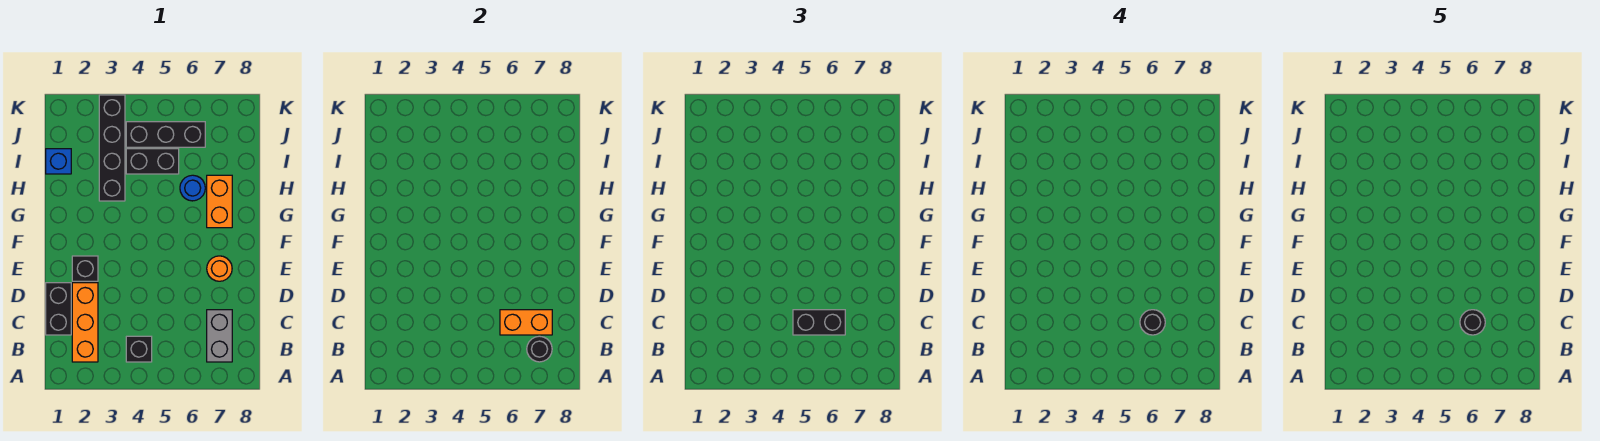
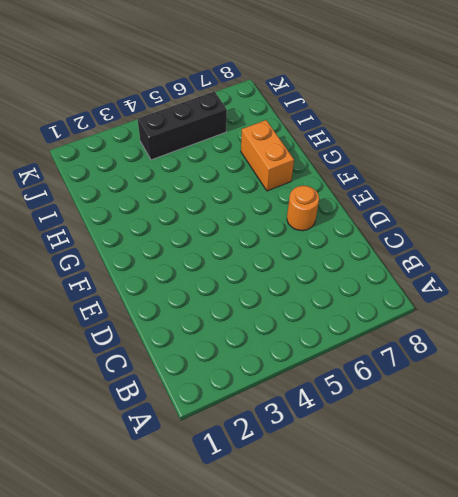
none -> orange 1x3 brick [72,283,98,362]
none -> black 1x1 brick [126,336,152,362]
none -> grey 1x2 brick [207,310,232,362]

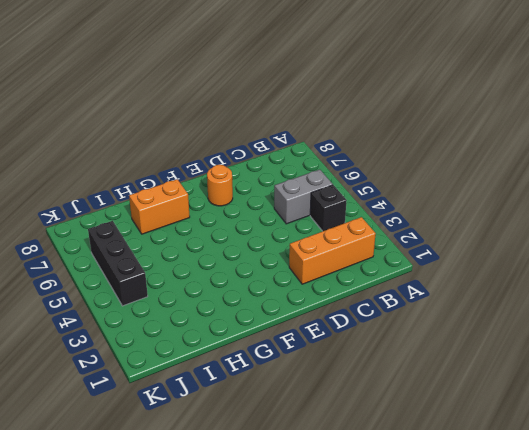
grey 1x2 brick [274,170,333,224] -> grey 1x2 brick moved to [207,310,232,362]
none -> black 1x2 brick [46,283,71,335]
none -> black 1x1 brick [72,256,98,281]
none -> black 1x4 brick [99,95,125,201]

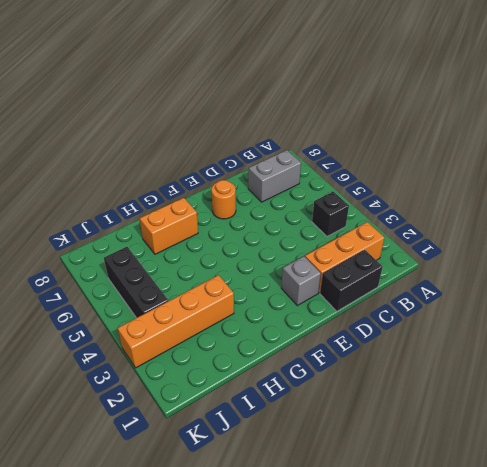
grey 1x1 brick [281,256,321,305] -> black 1x1 brick [72,256,98,281]
orange 1x4 brick [118,275,234,368] -> black 1x4 brick [99,95,125,201]
none -> blue 1x1 round brick [180,175,205,201]
none -> blue 1x1 brick [46,149,71,174]
none -> black 1x2 brick [126,149,179,174]

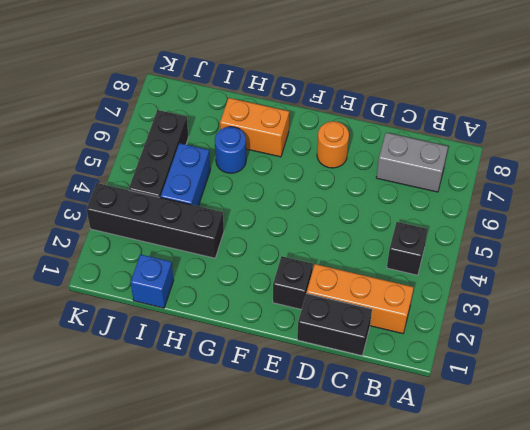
blue 1x2 brick [161,143,210,206] -> black 1x2 brick [126,149,179,174]
none -> black 1x1 round brick [527,336,552,362]
none -> orange 1x2 brick [500,310,552,335]
none -> black 1x2 brick [793,310,845,335]

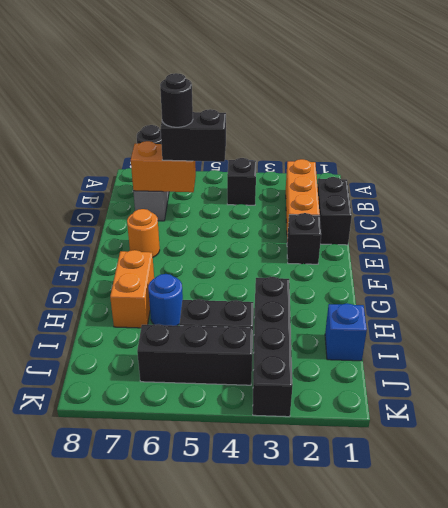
none -> black 1x1 round brick [1460,310,1485,335]

